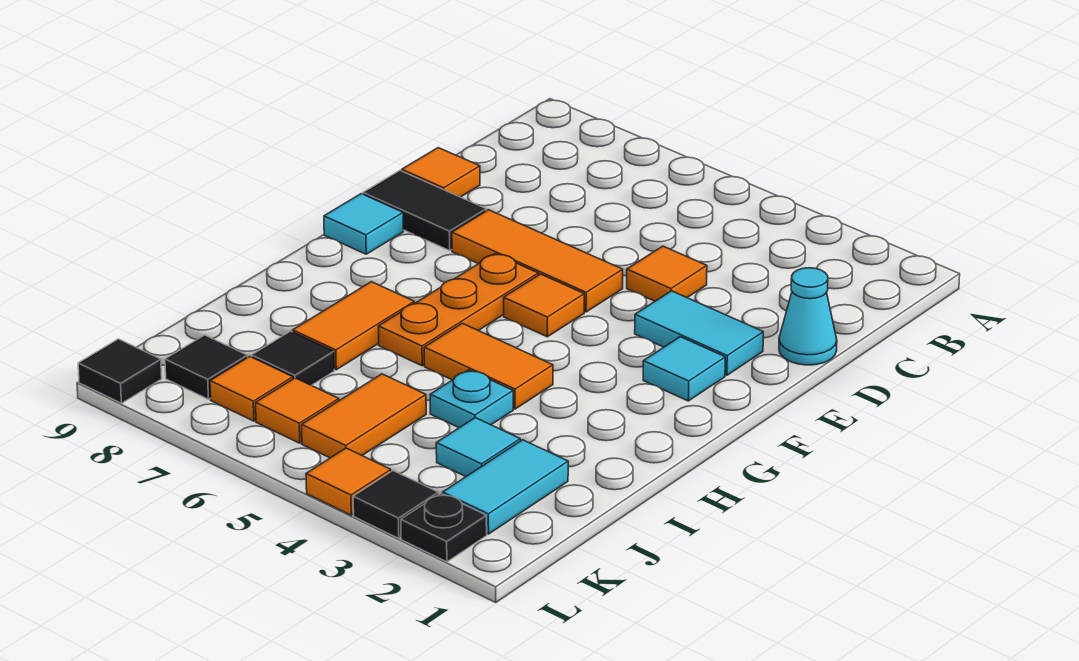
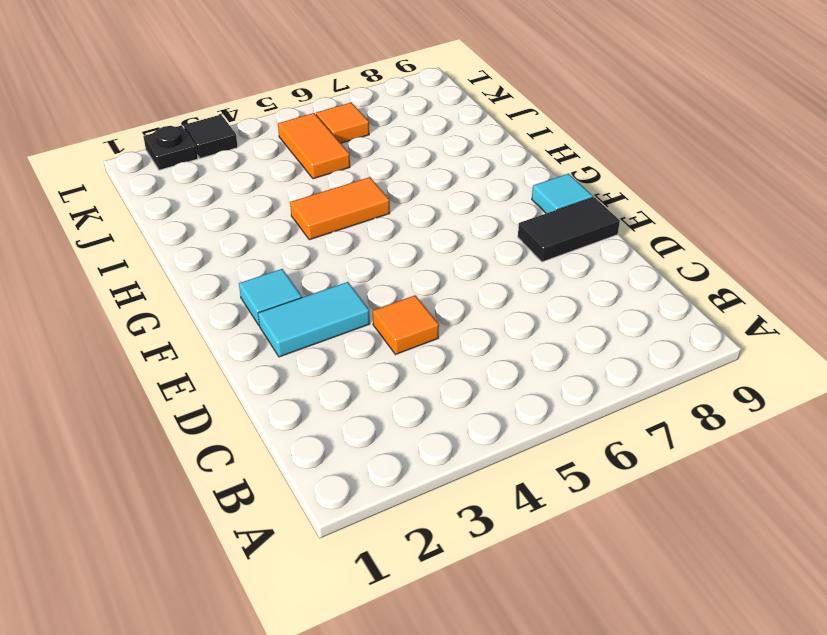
none -> cyan 1x1 cone [779,268,837,365]
none -> orange 1x1 tile [402,148,480,197]
none -> orange 1x3 tile [452,210,623,312]

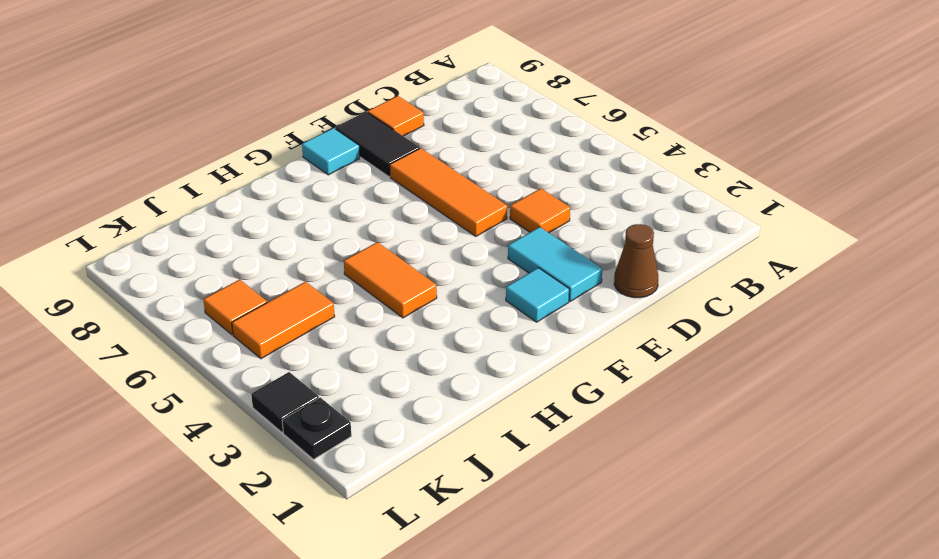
brown 1x1 cone [614,224,658,298] -> cyan 1x1 cone [779,268,837,365]
none -> orange 1x1 tile [504,274,584,337]
none -> orange 1x3 plate [378,254,538,366]
none -> orange 1x2 tile [293,282,414,370]

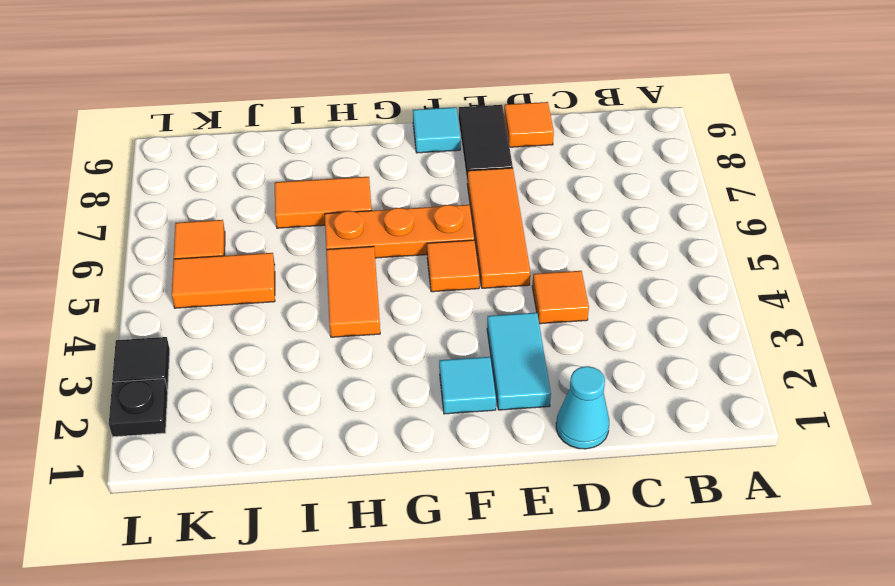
none -> cyan 1x1 plate [430,370,513,428]
none -> cyan 1x2 tile [443,440,568,534]
none -> cyan 1x1 tile [436,418,520,476]

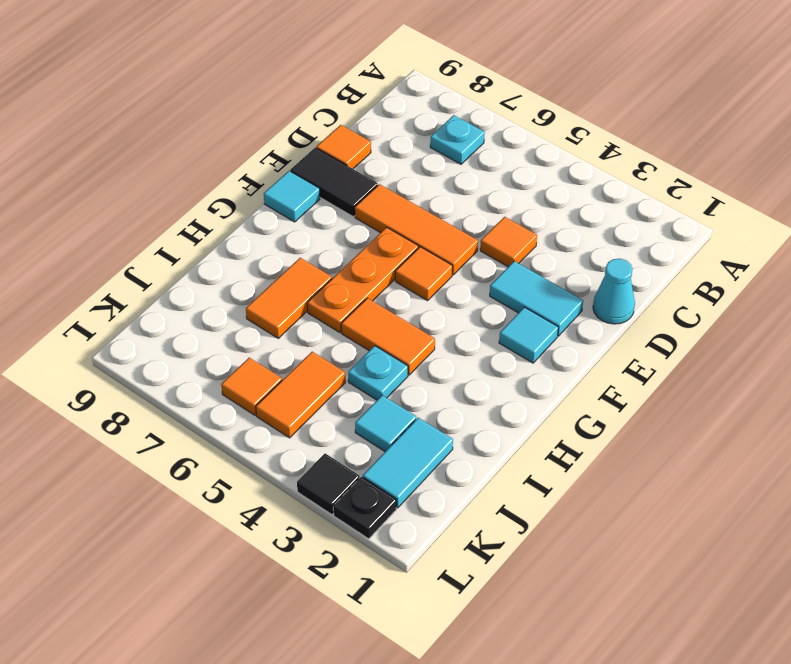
cyan 1x1 plate [430,115,485,164] -> none
none -> black 1x1 tile [252,331,334,385]
none -> orange 1x1 tile [210,356,293,421]
none -> black 1x1 tile [165,335,247,399]

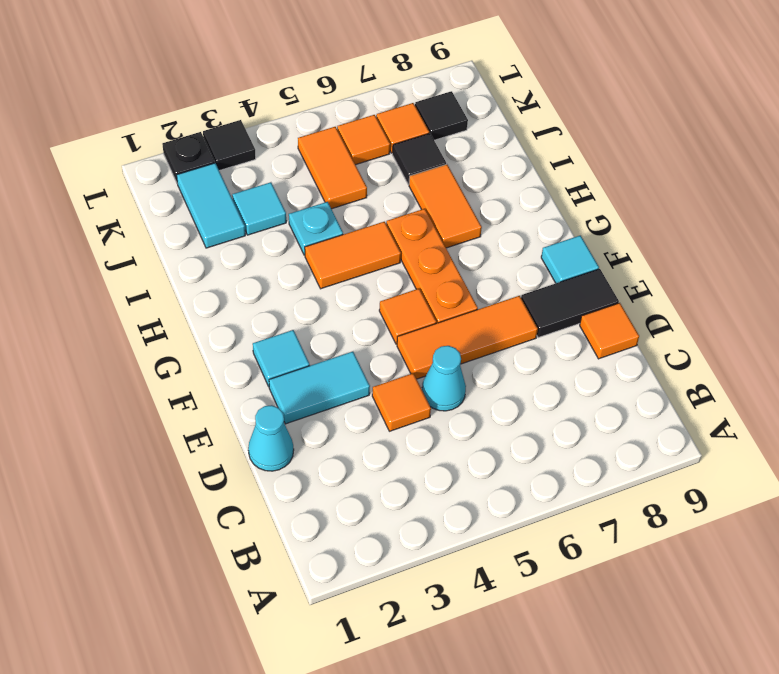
cyan 1x1 cone [422,346,466,411] -> none
none -> orange 1x1 tile [306,448,391,515]
none -> black 1x1 tile [78,339,162,403]

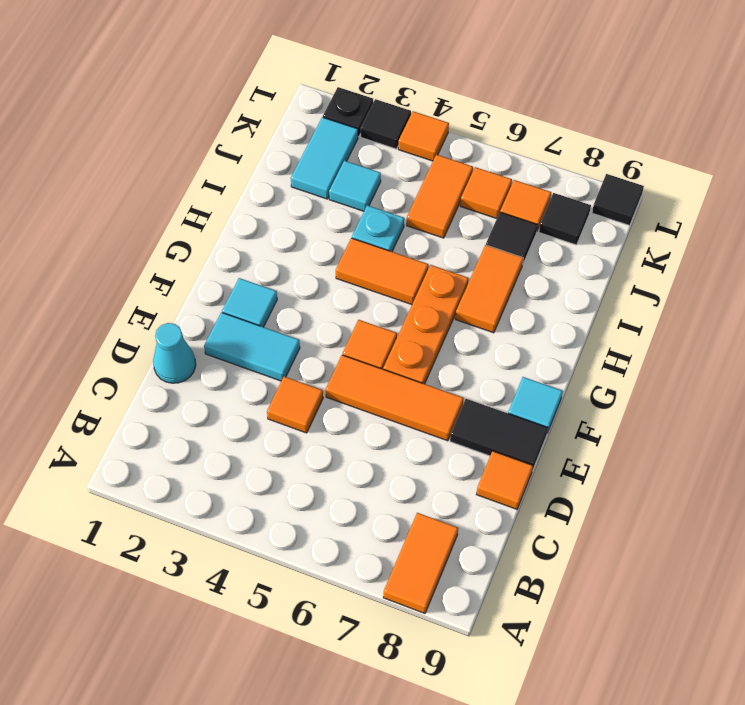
orange 1x2 tile [383,513,458,613] -> none

